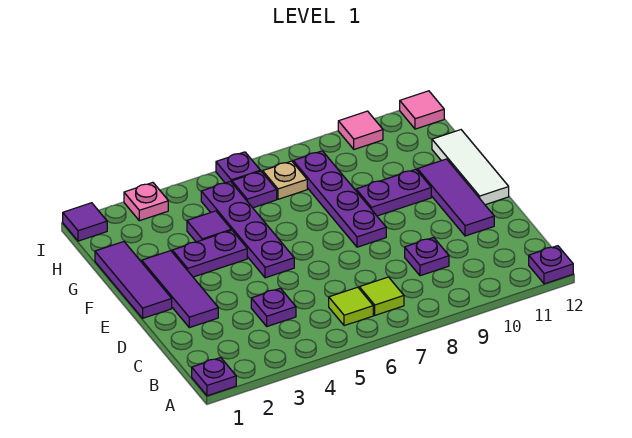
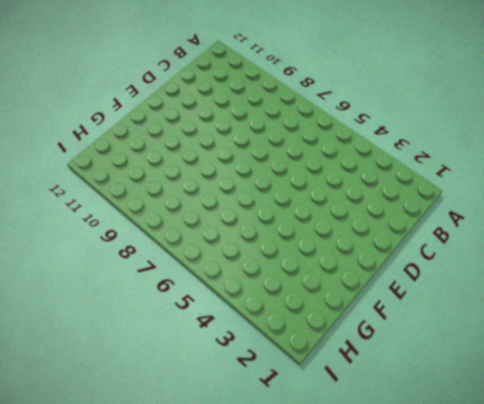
none -> purple 1x1 plate [192,358,236,396]
none -> purple 1x1 plate [529,246,573,284]
none -> lime 1x1 tile [329,287,373,326]

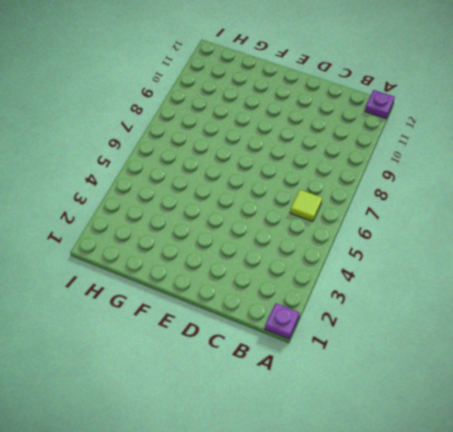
none -> lime 1x1 tile [359,277,404,315]
none -> purple 1x1 plate [251,288,296,326]
none -> purple 1x1 plate [405,237,449,276]

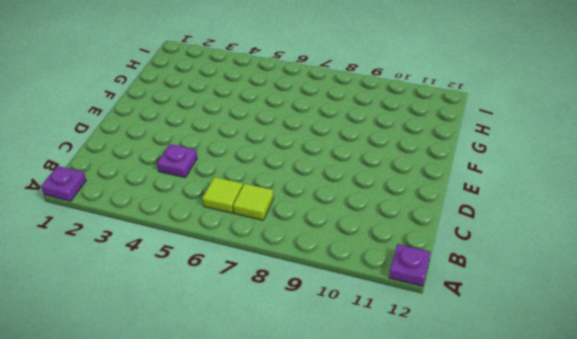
none -> purple 1x1 plate [405,237,449,276]
none -> purple 1x3 tile [142,251,218,328]
none -> purple 1x3 tile [417,159,494,236]

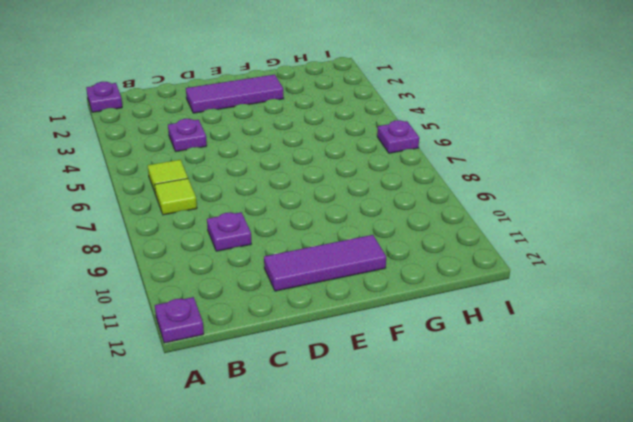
none -> purple 1x3 tile [95,242,172,318]
none -> purple 1x4 plate [201,181,294,278]
none -> purple 1x4 plate [293,151,386,247]

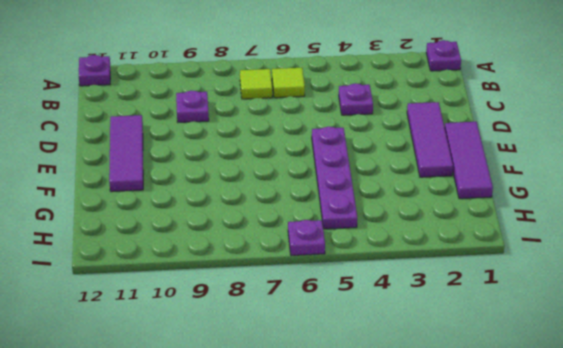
none -> purple 1x4 plate [293,151,386,247]
none -> white 1x3 tile [432,130,509,205]
none -> purple 1x2 plate [172,230,247,277]

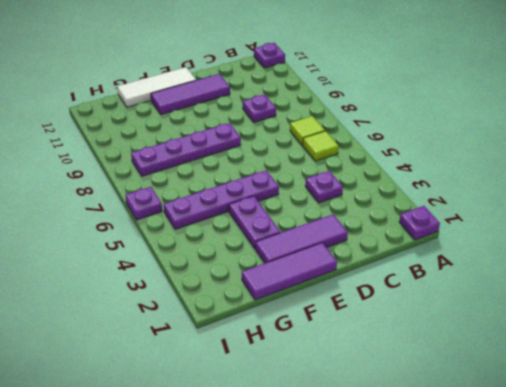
none -> purple 1x2 plate [356,169,431,216]
none -> purple 1x1 tile [187,211,231,242]
none -> purple 1x1 plate [232,171,277,208]

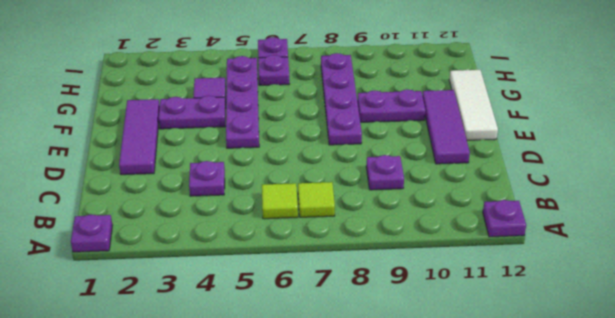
none -> purple 1x3 tile [95,242,172,318]
none -> tan 1x1 plate [263,161,307,199]
none -> purple 1x1 tile [63,203,107,241]

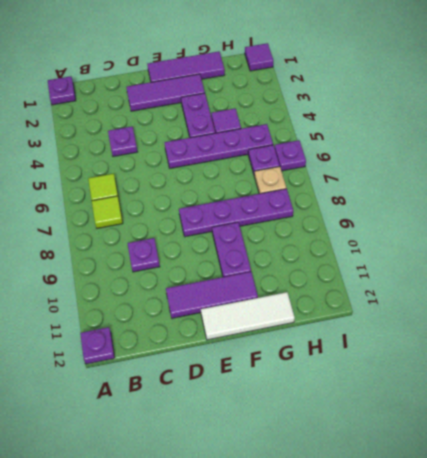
none -> pink 1x1 plate [124,183,168,221]
none -> pink 1x1 tile [338,111,383,149]
none -> pink 1x1 tile [400,91,444,129]

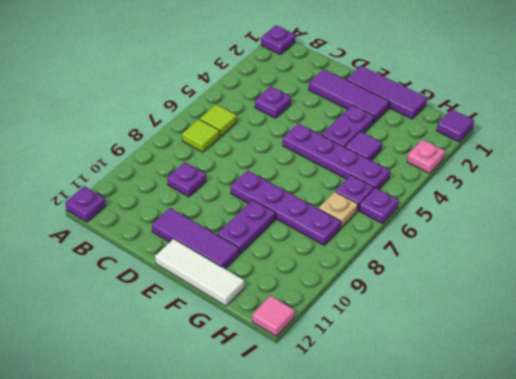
none -> pink 1x1 tile [338,111,383,149]

